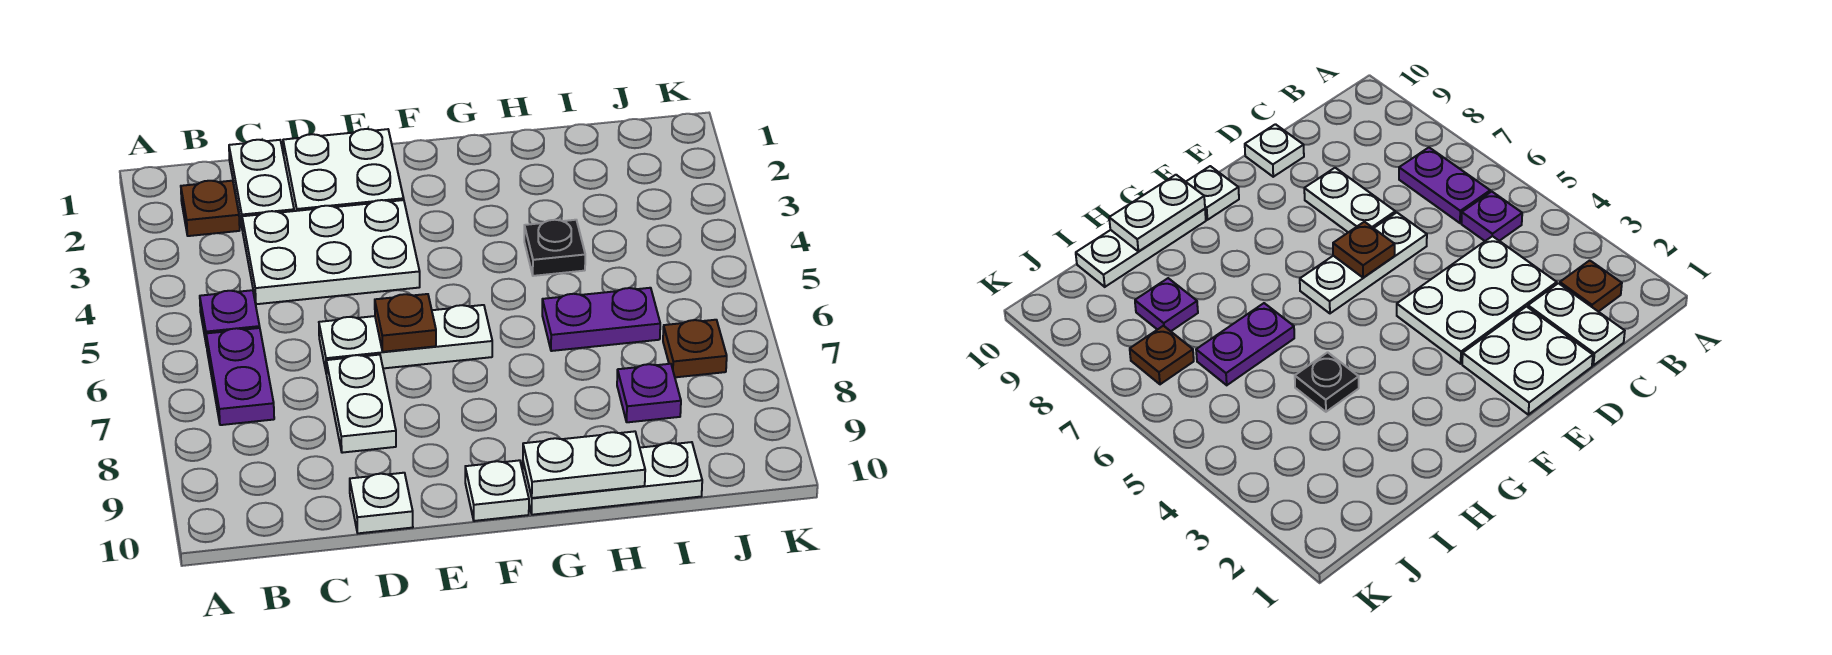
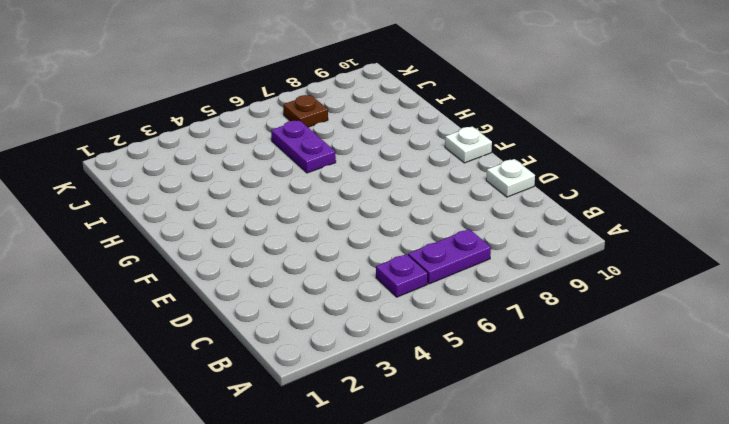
none -> brown 1x1 plate [181,181,240,236]
none -> white 1x2 plate [229,140,294,230]
none -> white 2x3 plate [242,200,420,304]

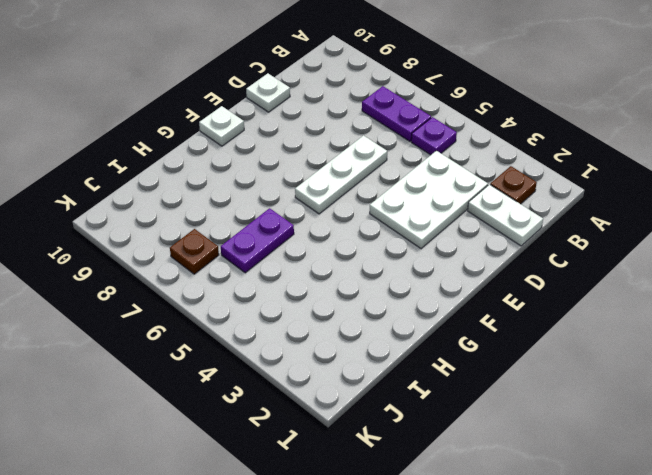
none -> white 2x2 plate [283,129,404,211]
none -> white 1x2 plate [326,355,396,453]
none -> white 1x3 plate [523,442,702,515]

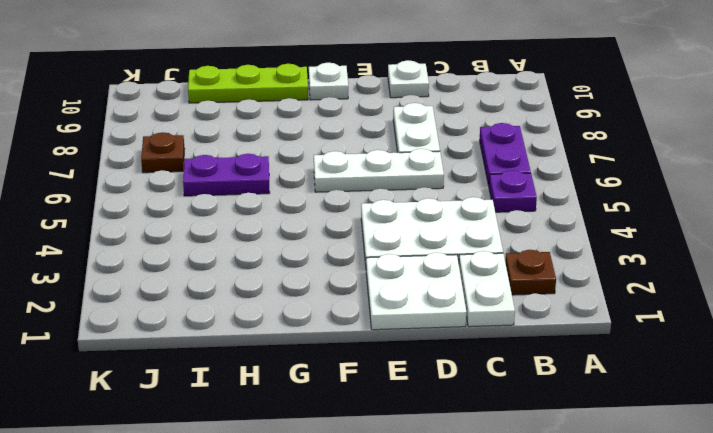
lime 1x3 plate [188,64,308,103] -> white 1x3 plate [523,442,702,515]
none -> black 1x1 plate [524,220,585,276]
none -> purple 1x1 plate [617,364,681,422]
none -> brown 1x1 plate [375,294,436,352]

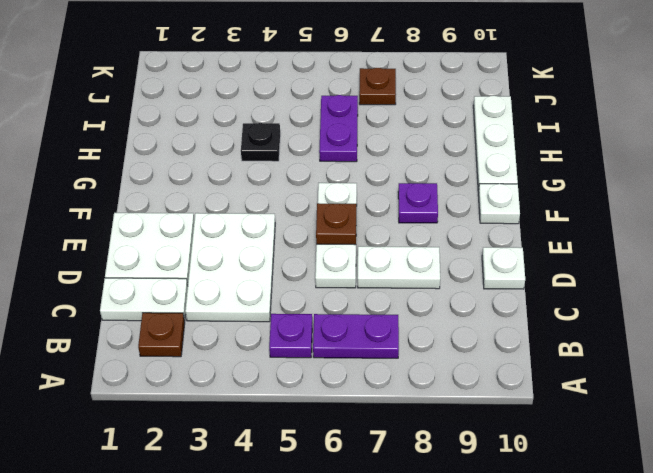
purple 1x1 plate [398,183,438,223] -> purple 1x1 plate moved to [617,364,681,422]
none -> white 1x2 plate [523,431,645,498]

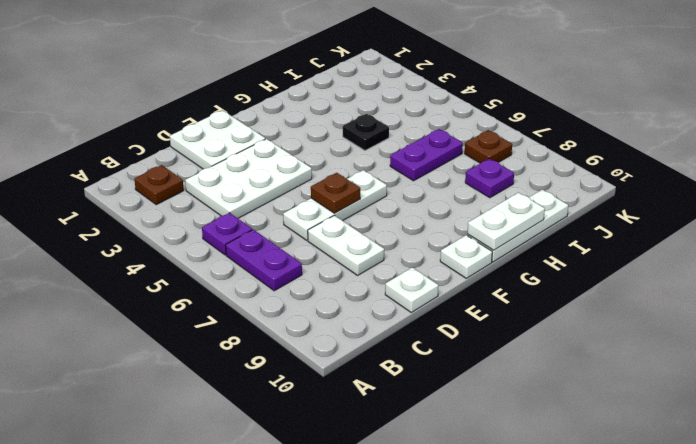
none -> white 1x2 plate [229,140,294,230]

